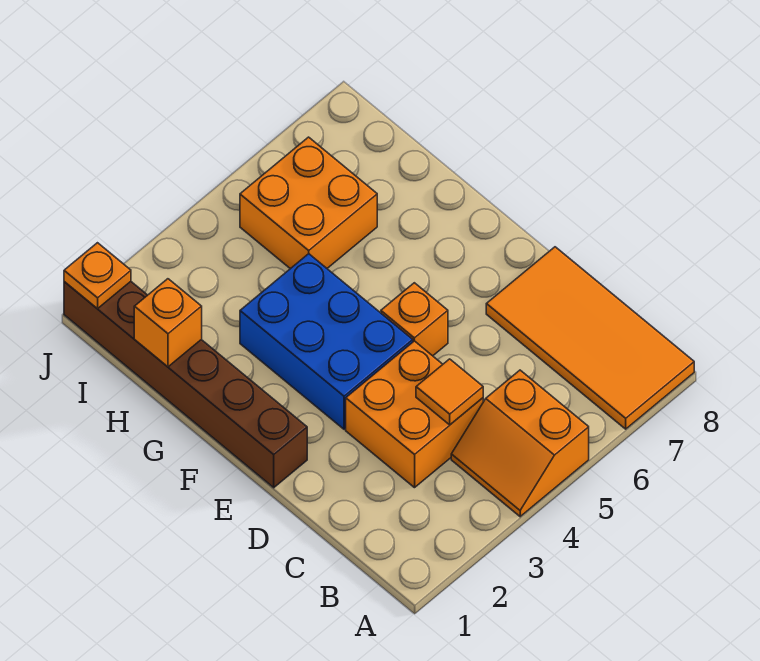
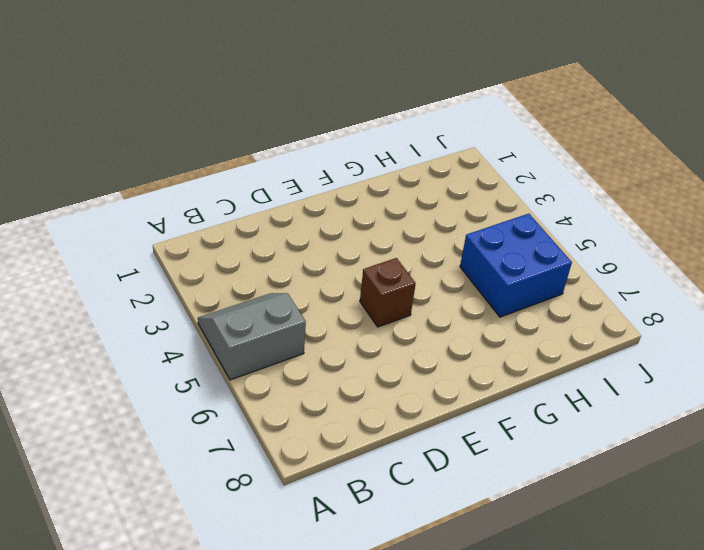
grey 2x2 slope [198,293,306,380] -> orange 2x2 slope [451,370,589,517]
brown 1x1 brick [360,258,416,327] -> orange 1x1 brick [381,283,448,356]
blue 2x2 brick [460,214,572,317] -> orange 2x2 brick [240,137,377,269]
none -> orange 2x4 tile [486,247,694,429]
none -> orange 2x2 brick [346,341,483,488]

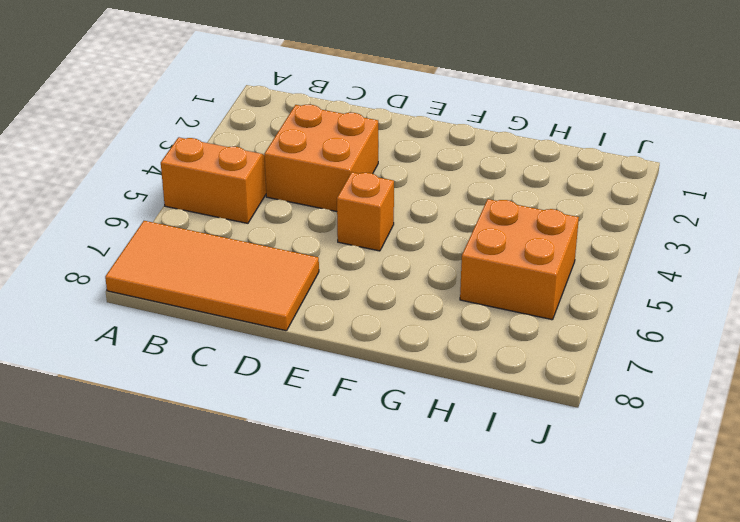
none -> brown 1x6 brick [64,282,307,488]
none -> blue 2x3 brick [240,254,413,429]

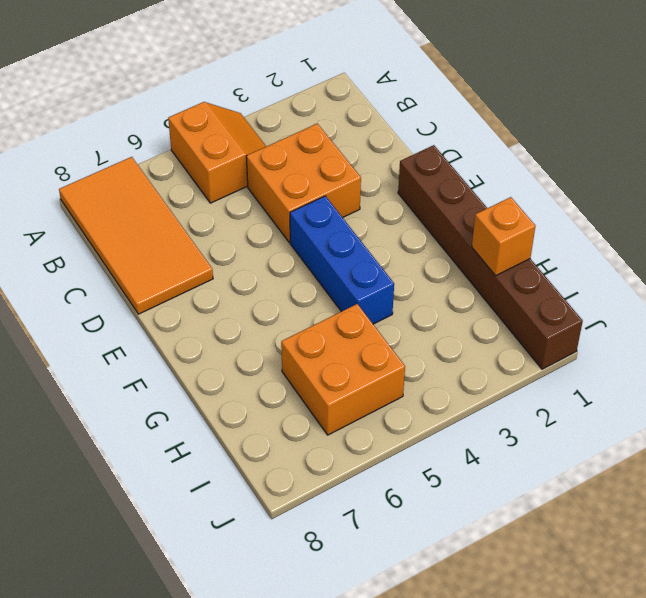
blue 1x3 brick [290,196,394,324] -> blue 2x3 brick [240,254,413,429]
none -> orange 1x1 brick [381,283,448,356]
none -> orange 1x1 tile [416,359,483,425]

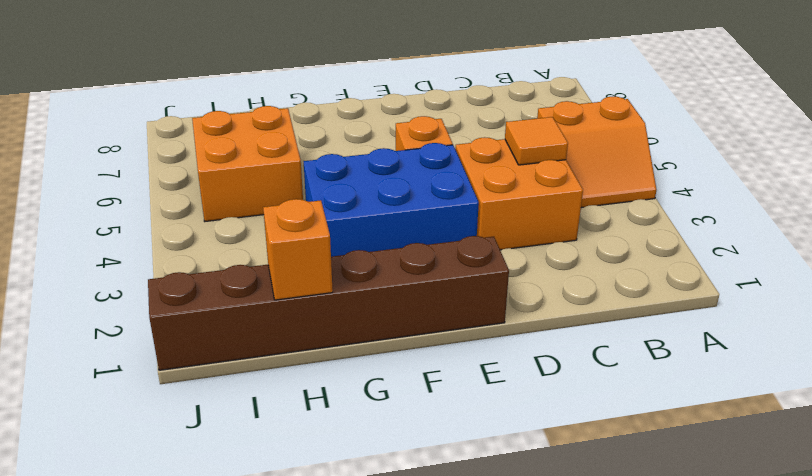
none -> orange 2x4 tile [486,247,694,429]
none -> orange 1x1 plate [64,243,131,309]

